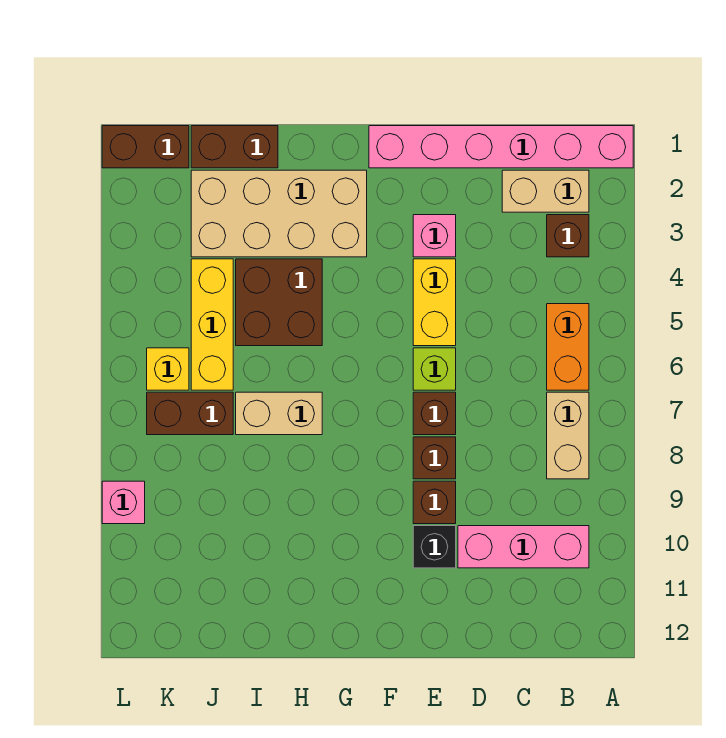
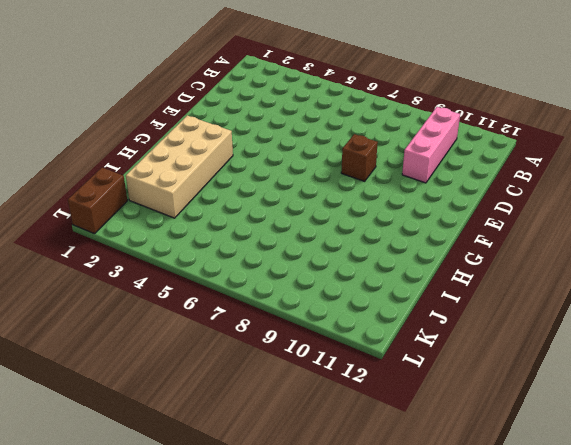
none -> pink 1x6 brick [369,126,633,168]
none -> tan 1x2 brick [502,170,589,212]
none -> brown 1x1 brick [547,215,589,257]

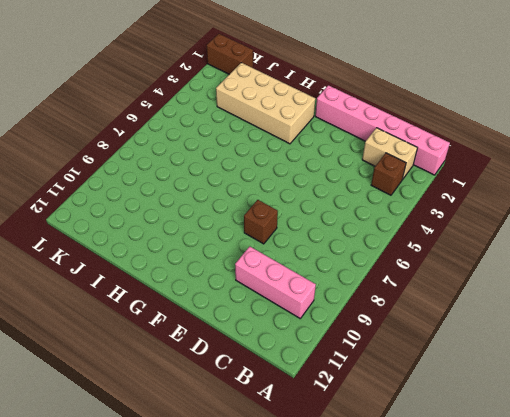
none -> orange 1x2 brick [547,304,589,390]
none -> tan 1x2 brick [547,392,589,479]
none -> pink 1x1 brick [413,215,456,257]

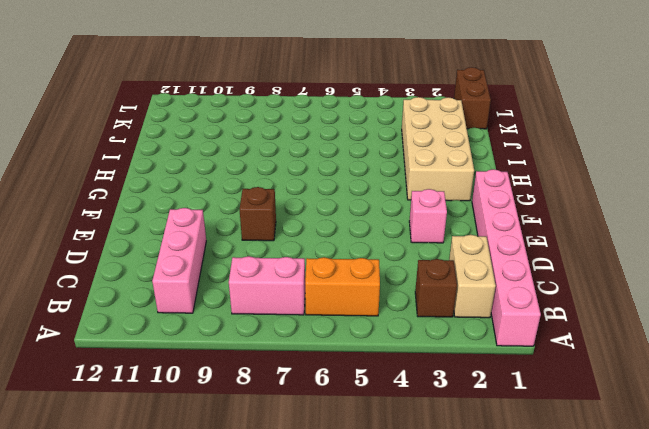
pink 1x2 brick [229,256,305,315] -> tan 1x2 brick [547,392,589,479]
none -> yellow 1x2 brick [413,259,456,346]
none -> lime 1x1 brick [413,348,456,390]
none -> brown 1x1 brick [413,392,456,435]

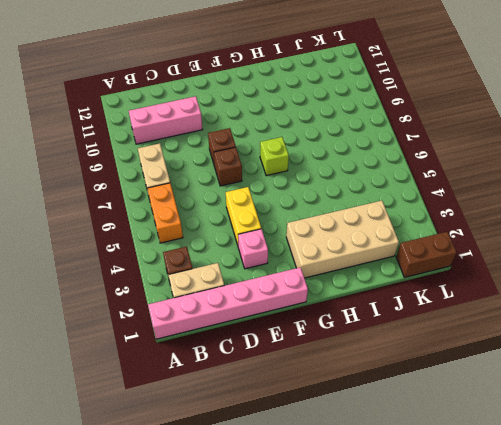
lime 1x1 brick [260,137,289,176] -> lime 1x1 brick moved to [413,348,456,390]
none -> brown 1x1 brick [413,481,456,524]
none -> black 1x1 brick [413,526,456,568]
none -> brown 2x2 brick [236,259,322,346]

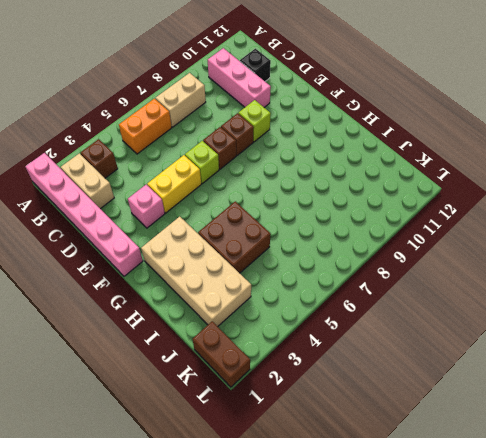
black 1x1 brick [240,49,271,81] -> black 1x1 brick moved to [413,526,456,568]
lime 1x1 brick [238,100,271,142] -> brown 1x1 brick [413,481,456,524]
none -> tan 1x2 brick [236,392,322,435]
none -> brown 1x2 brick [191,126,278,168]
none -> yellow 1x3 brick [191,259,233,390]

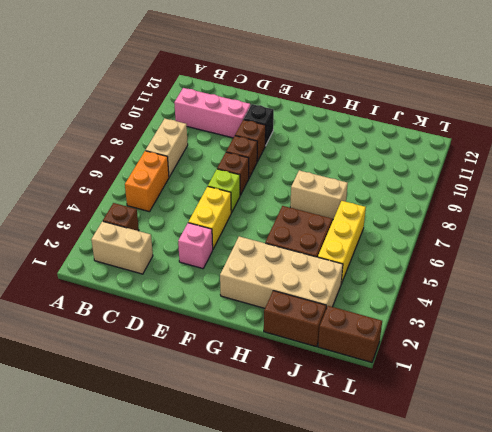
none -> pink 1x6 brick [369,126,633,168]
none -> brown 1x2 brick [147,392,233,435]
none -> yellow 1x1 brick [147,348,189,390]

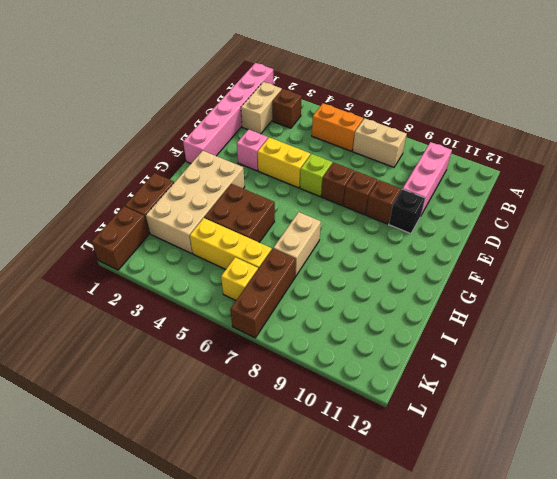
brown 1x3 brick [230,249,296,338] -> brown 1x2 brick [147,392,233,435]
none -> pink 1x1 brick [102,481,145,524]

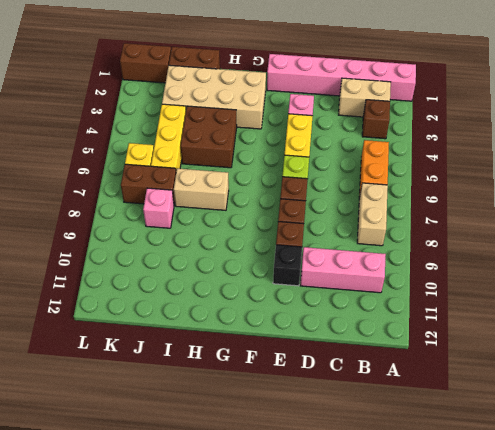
pink 1x1 brick [143,188,174,228] -> pink 1x1 brick moved to [102,481,145,524]

